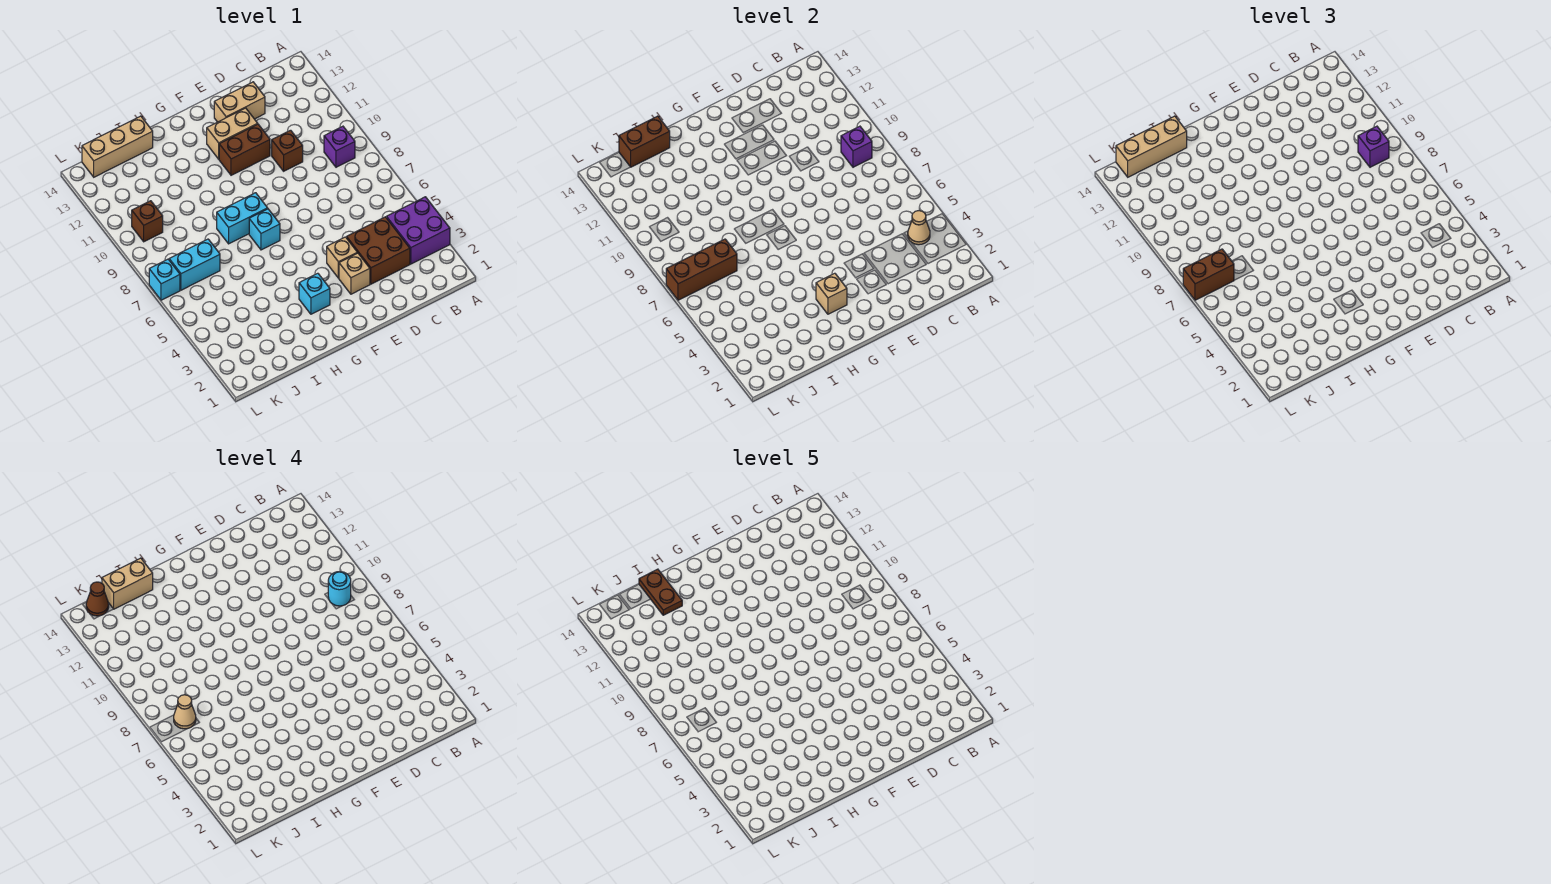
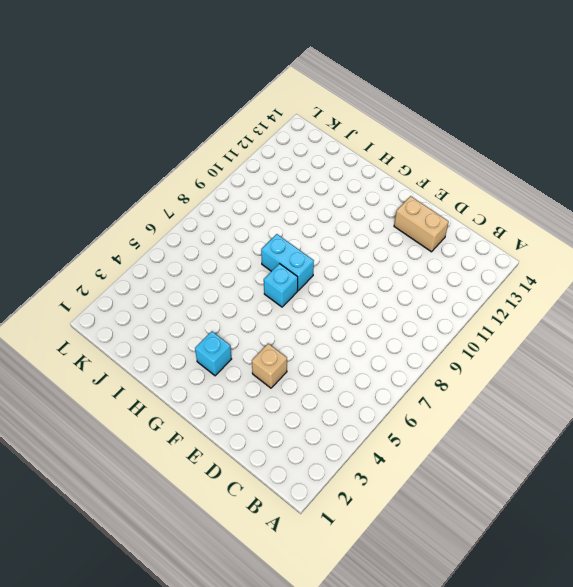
none -> purple 2x2 brick [387,197,450,264]
none -> purple 1x1 brick [324,126,355,167]
none -> brown 2x2 brick [347,217,410,284]

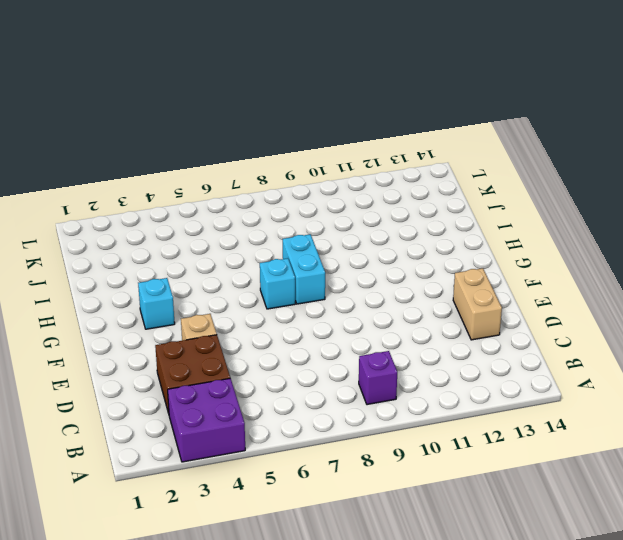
none -> brown 1x1 brick [272,130,303,171]
none -> tan 1x1 brick [339,253,370,294]
none -> brown 1x2 brick [219,124,270,175]

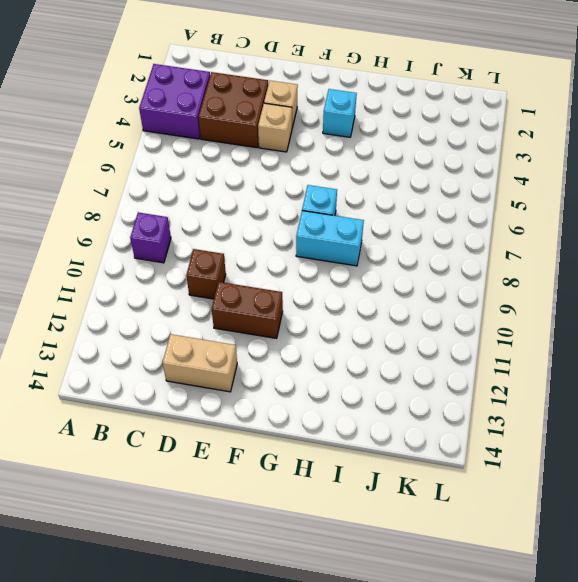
none -> tan 1x2 brick [207,108,258,159]
none -> tan 1x3 brick [82,116,153,177]
none -> cyan 1x2 brick [169,239,220,290]

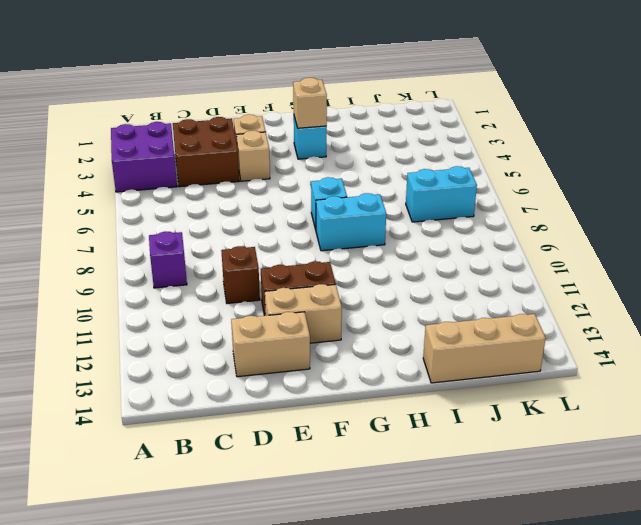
none -> brown 1x1 brick [132,201,163,242]
none -> cyan 1x1 brick [149,259,180,300]
none -> tan 1x1 cone [908,211,930,245]

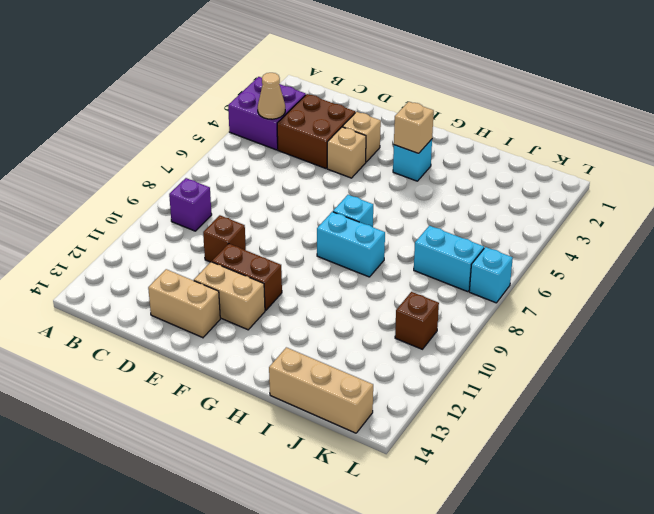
none -> purple 1x1 brick [841,126,872,167]
none -> brown 1x2 brick [619,116,670,167]
none -> brown 1x3 brick [666,239,737,300]

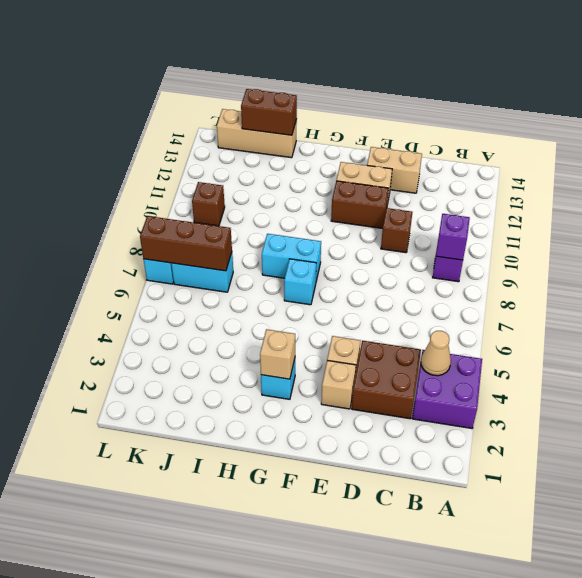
none -> purple 1x1 brick [1358,126,1389,167]
none -> tan 1x3 brick [1116,116,1187,177]
none -> brown 1x2 brick [1183,249,1234,300]

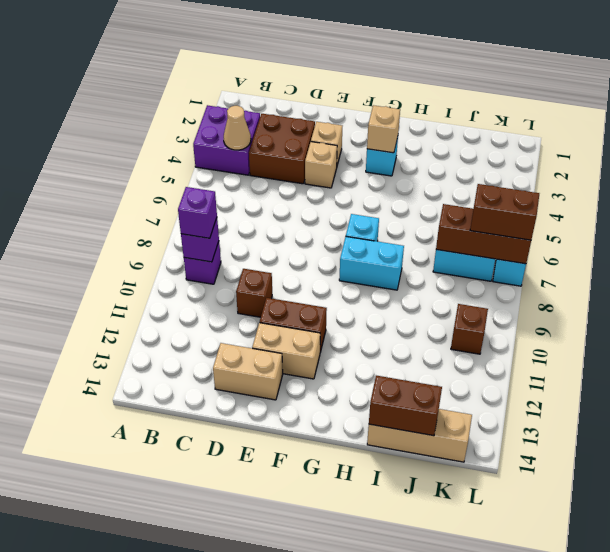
none -> tan 1x3 brick [1116,116,1187,177]
none -> cyan 1x1 round brick [328,572,351,606]
none -> tan 1x2 brick [102,558,153,609]

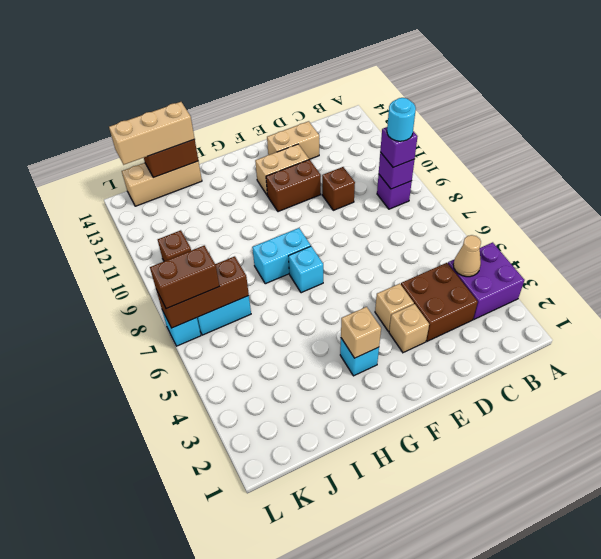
none -> tan 1x2 brick [102,558,153,609]
none -> tan 1x1 cone [174,695,196,729]
none -> brown 1x1 cone [86,582,109,616]

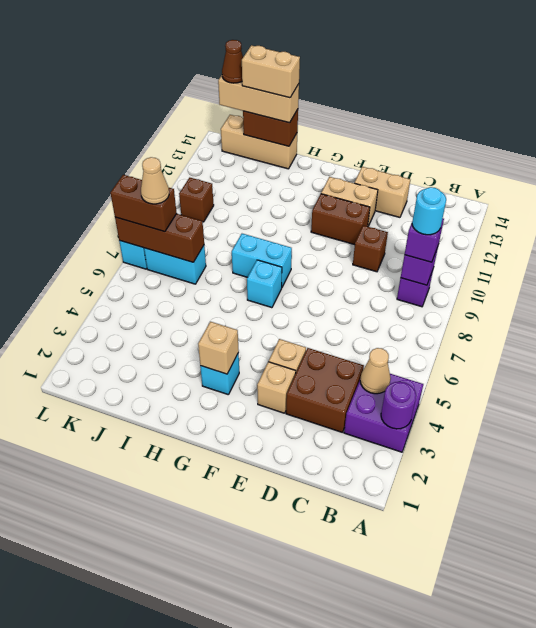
purple 1x1 round brick [381,382,416,429] -> none
none -> brown 1x2 plate [639,569,682,615]

